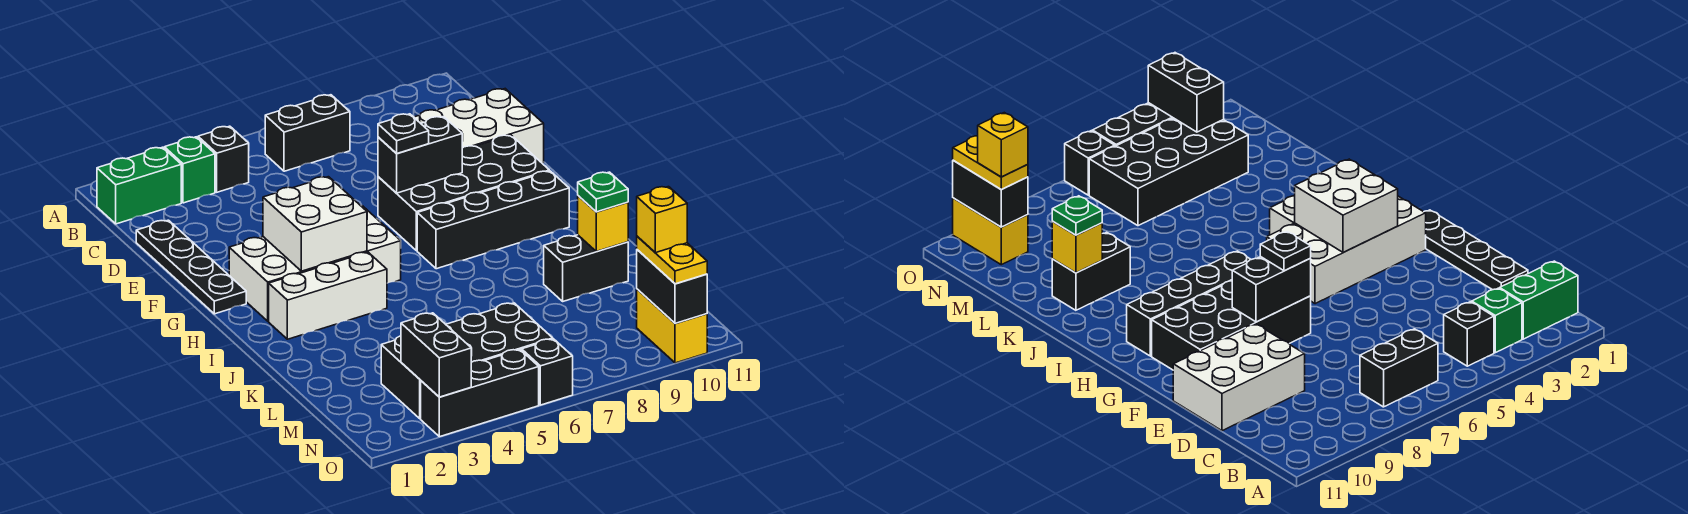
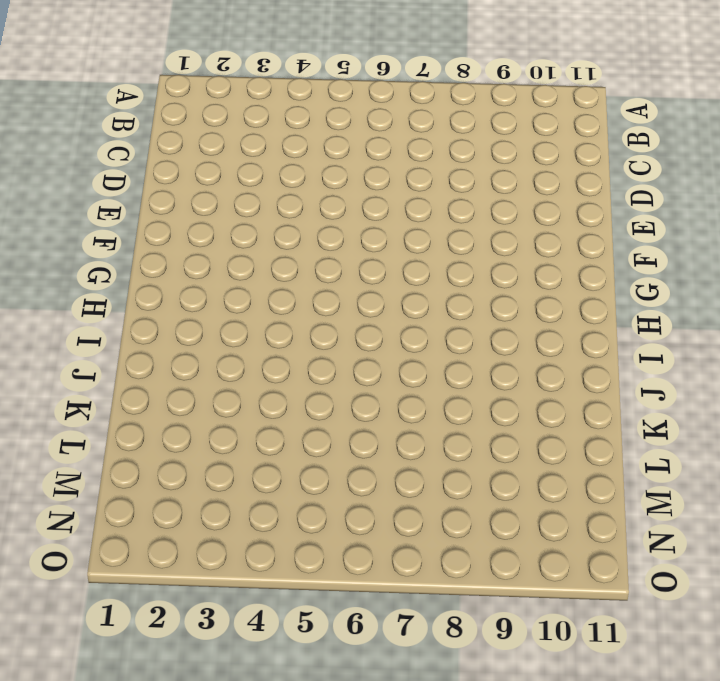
none -> green 1x2 brick [97,147,181,224]
none -> green 1x1 brick [164,137,215,203]
none -> black 1x1 brick [198,126,249,192]

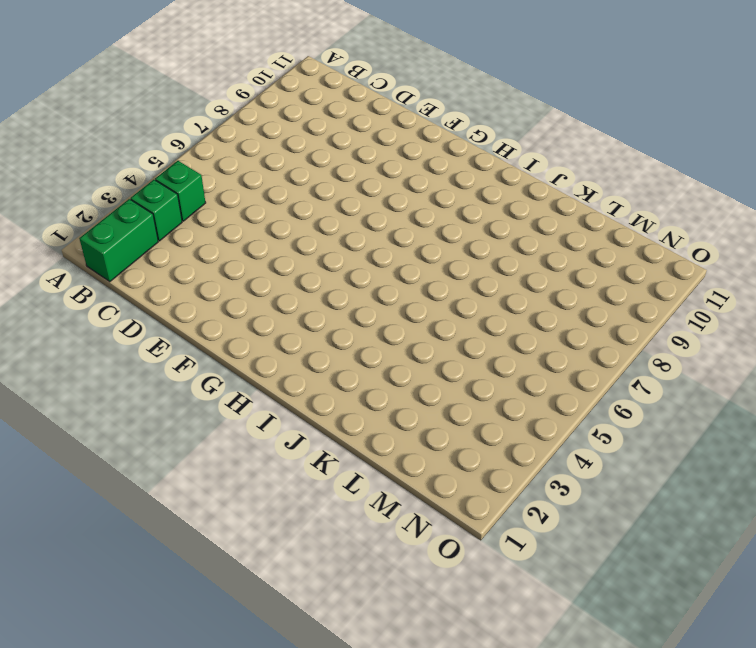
green 1x1 brick [155,161,206,221] -> black 1x1 brick [198,126,249,192]
none -> black 1x2 brick [265,95,350,171]
none -> black 1x4 plate [136,220,246,314]
none -> white 2x3 brick [414,89,544,163]

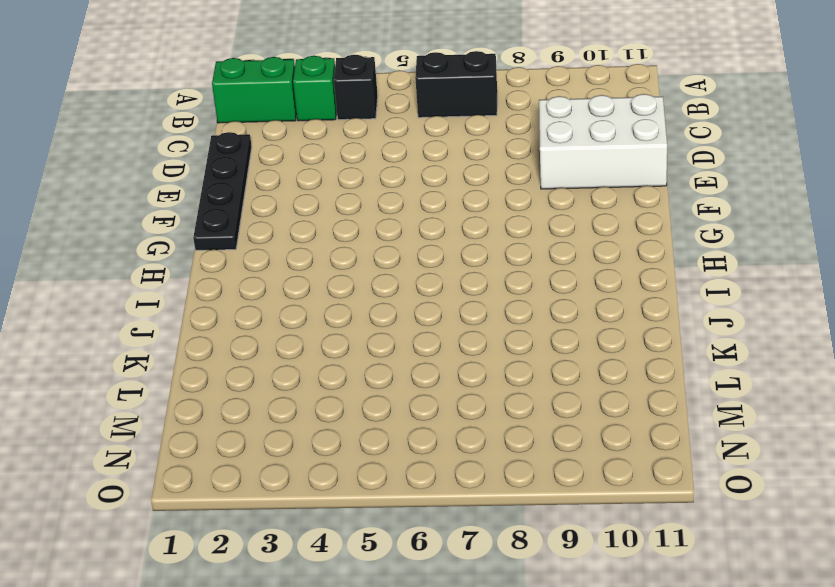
none -> black 2x4 brick [378,135,549,251]
none -> white 2x4 brick [229,206,401,321]
none -> black 1x4 brick [417,171,569,269]

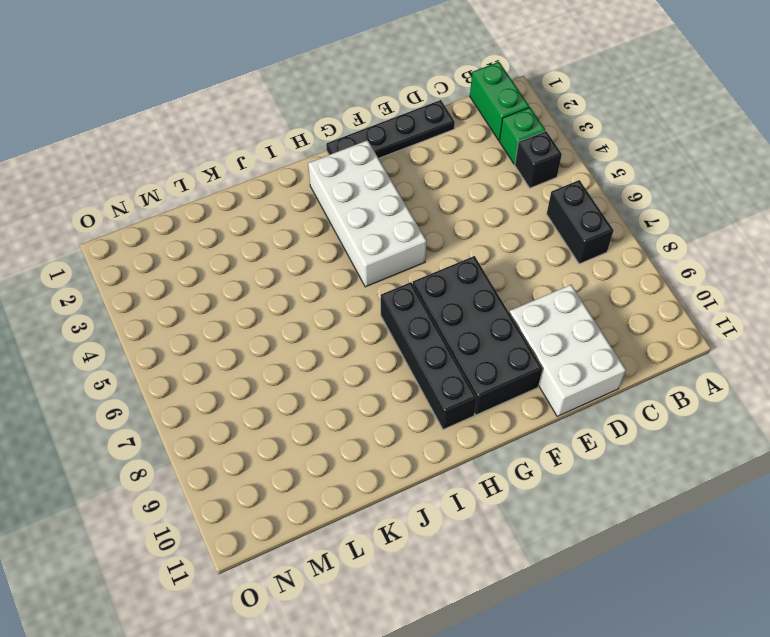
none -> white 1x3 brick [269,252,387,339]
none -> black 1x2 brick [544,235,628,301]
none -> black 2x4 brick [381,303,553,419]

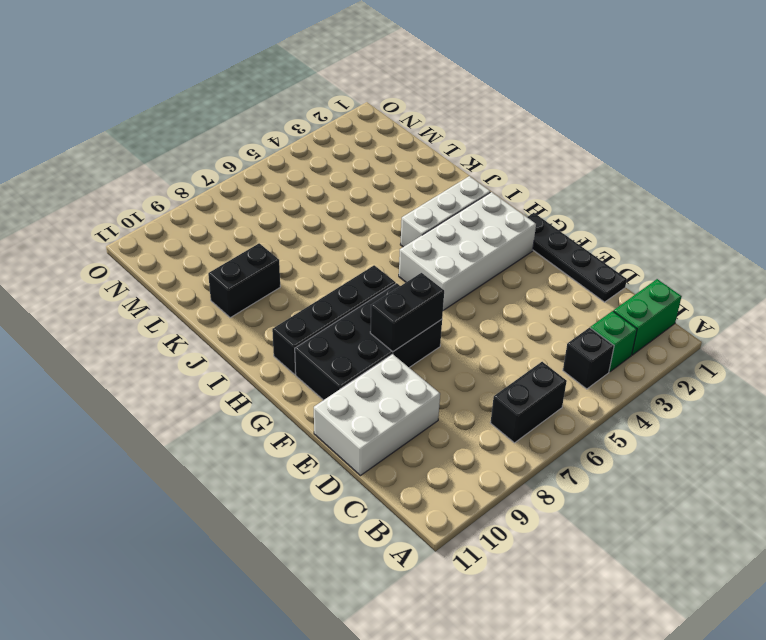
none -> black 2x4 brick [381,303,553,419]
none -> yellow 1x2 brick [637,289,707,363]
none -> black 1x3 brick [421,350,539,437]

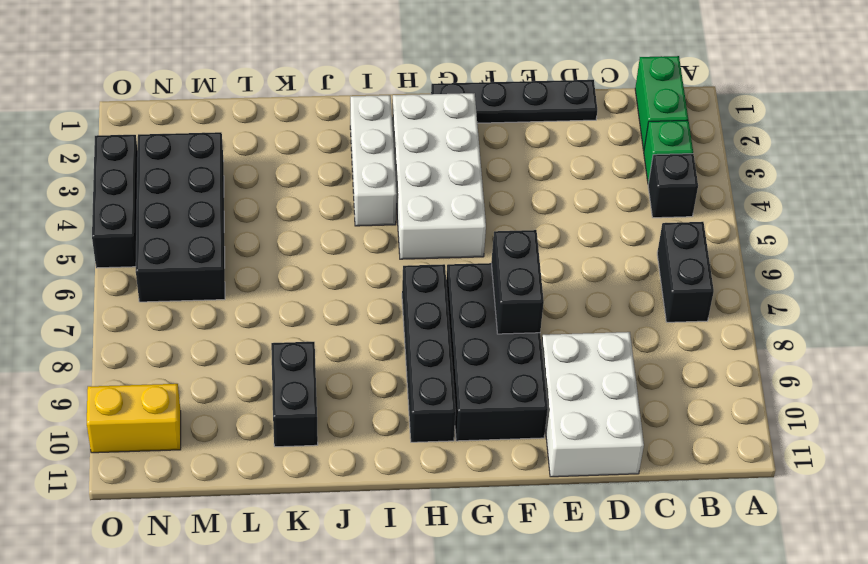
none -> black 1x1 brick [522,339,573,405]
none -> white 2x2 brick [263,177,367,271]
none -> yellow 1x1 brick [578,196,628,252]

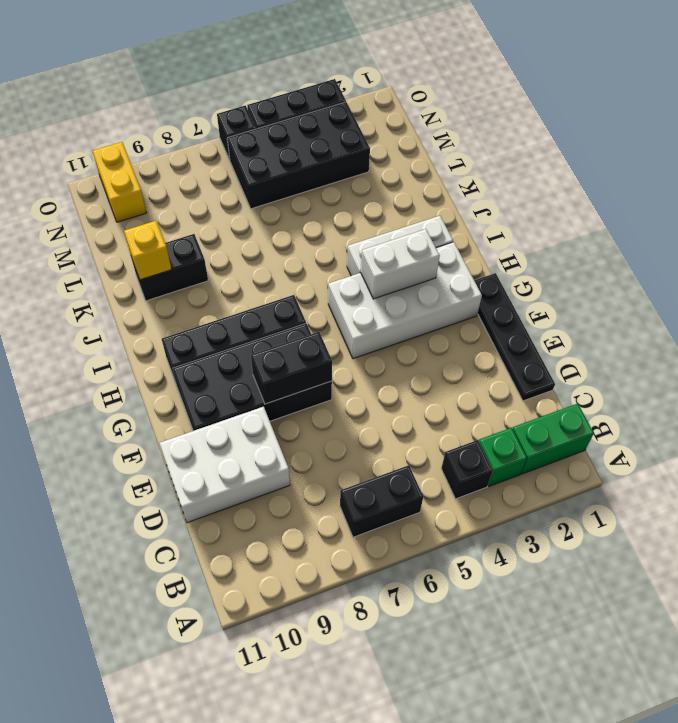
white 1x2 brick [361,229,440,299] -> white 2x2 brick [263,177,367,271]
none -> black 1x2 brick [401,313,471,397]
none -> black 1x2 brick [637,250,707,324]
none -> black 1x1 plate [378,114,429,154]

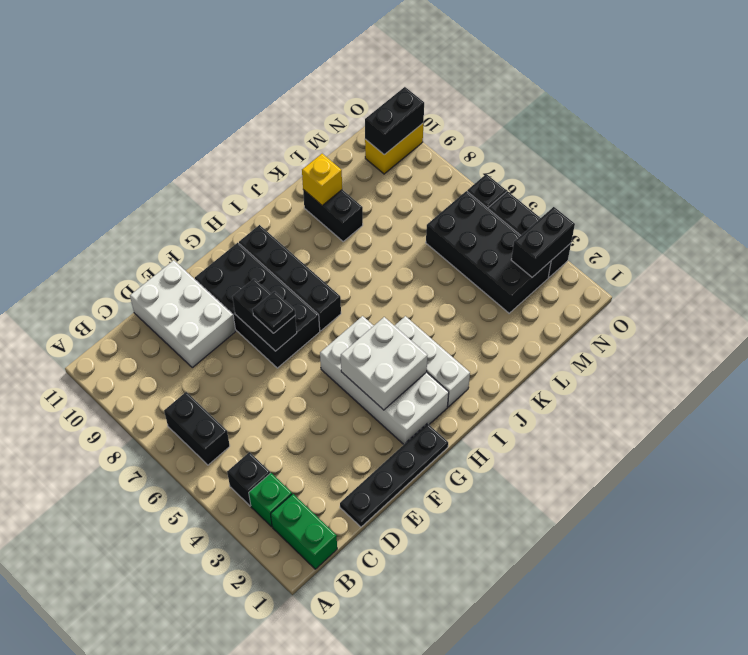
none -> green 1x1 plate [578,172,628,212]
none -> yellow 1x2 plate [637,236,707,284]
none -> yellow 1x1 brick [637,187,687,253]

